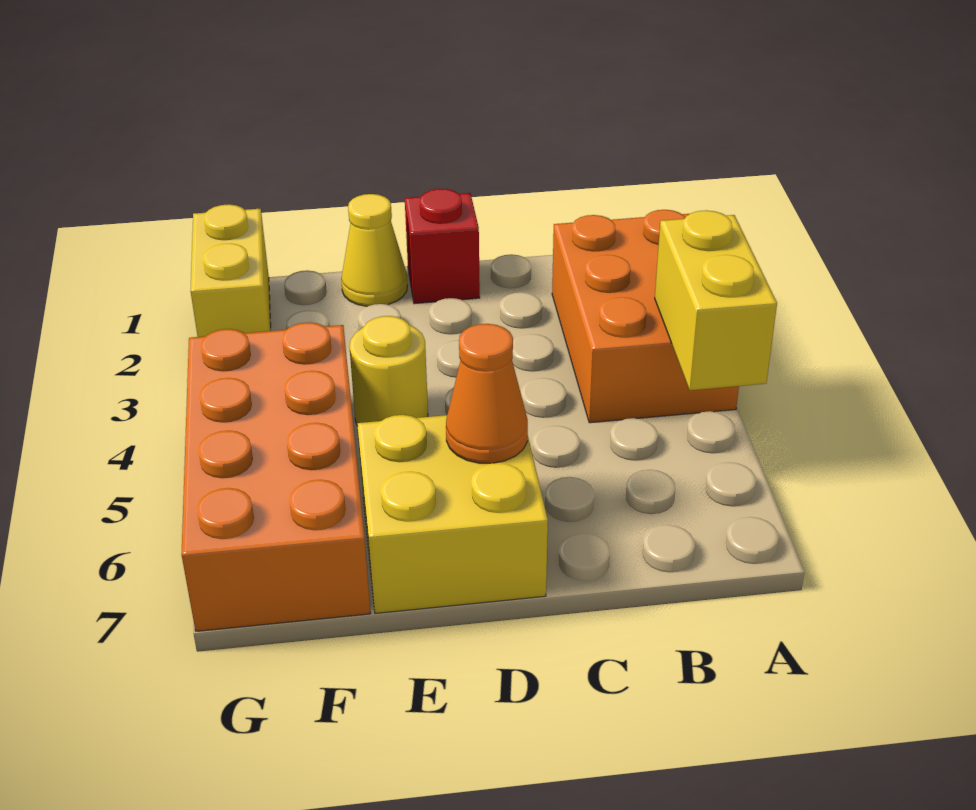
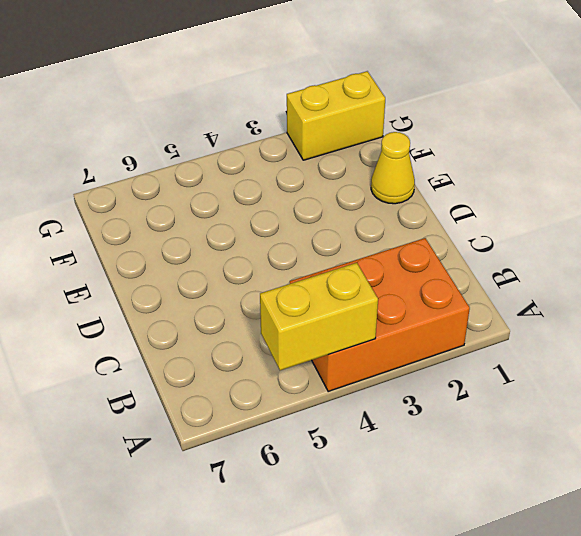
none -> red 1x1 brick [405,189,480,304]
none -> yellow 2x2 brick [357,415,548,613]

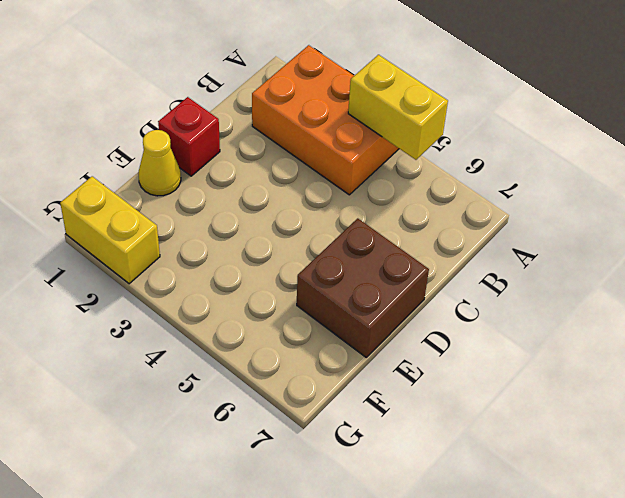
brown 2x2 brick [297,218,429,357] -> yellow 2x2 brick [357,415,548,613]
none -> yellow 1x1 round brick [349,316,428,424]
none -> orange 2x4 brick [181,322,371,631]

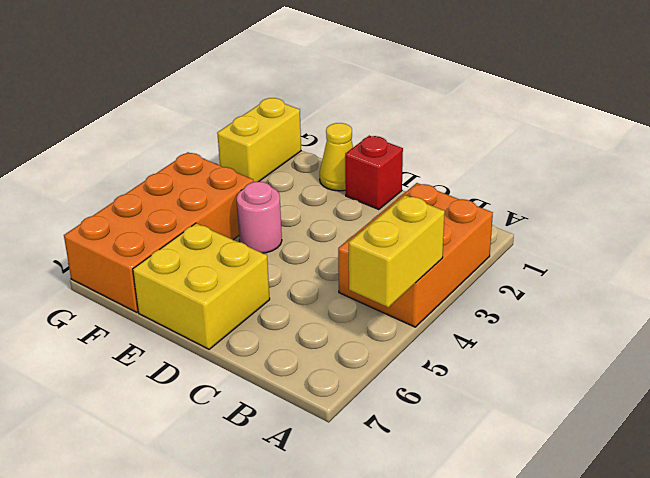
pink 1x1 round brick [237,182,282,253] -> yellow 1x1 round brick [349,316,428,424]
none -> orange 1x1 cone [446,324,528,463]

